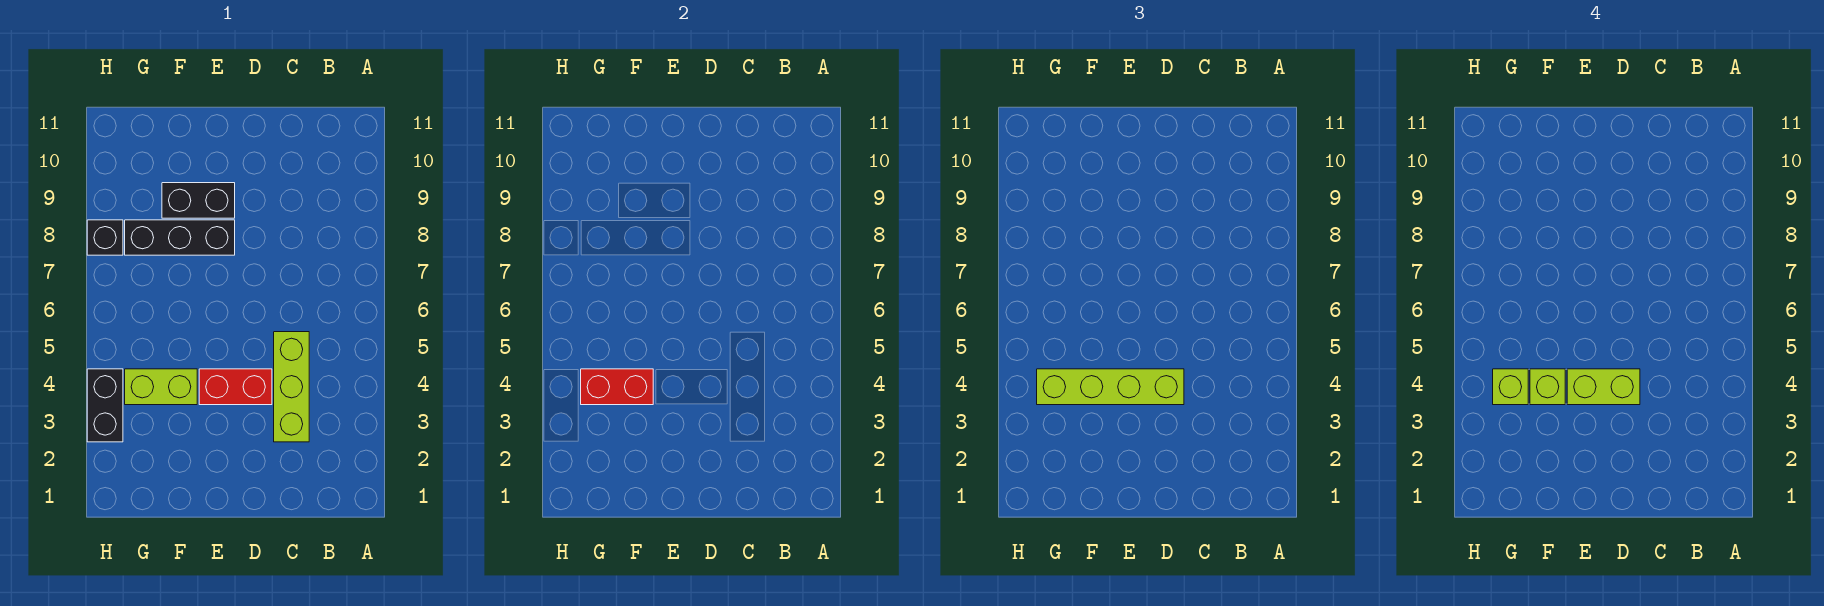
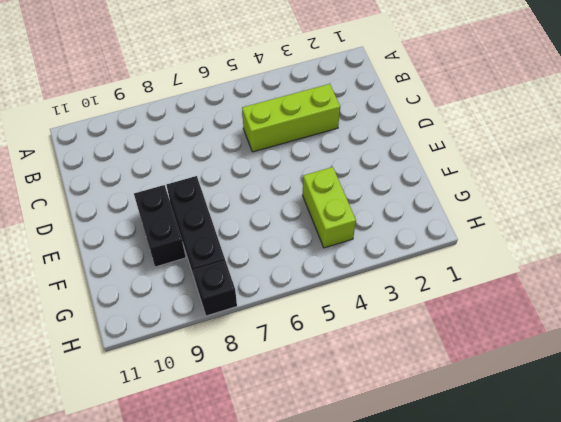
none -> red 1x2 brick [199,369,272,405]
none -> black 1x2 brick [87,369,123,442]
none -> red 1x2 brick [581,369,653,405]

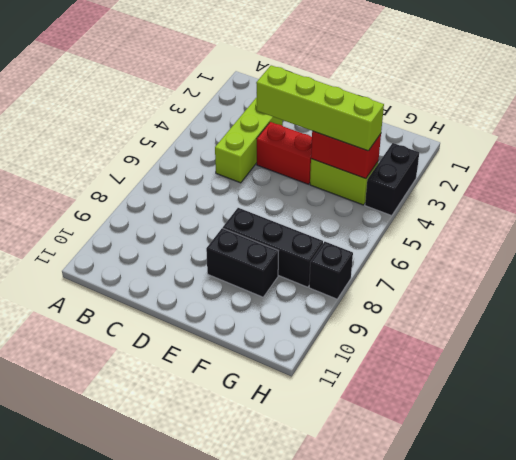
none -> lime 1x2 brick [1567,369,1640,405]
none -> lime 1x1 brick [1530,369,1565,405]
none -> lime 1x1 brick [1493,369,1528,405]

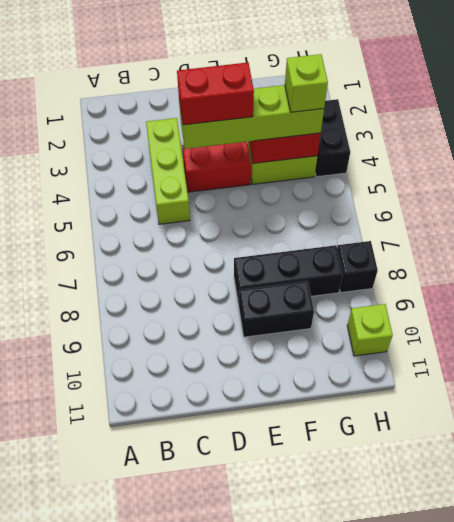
red 1x2 brick [177,62,254,125] -> lime 1x2 brick [1567,369,1640,405]
lime 1x1 brick [347,304,393,356] -> lime 1x1 brick moved to [1530,369,1565,405]

